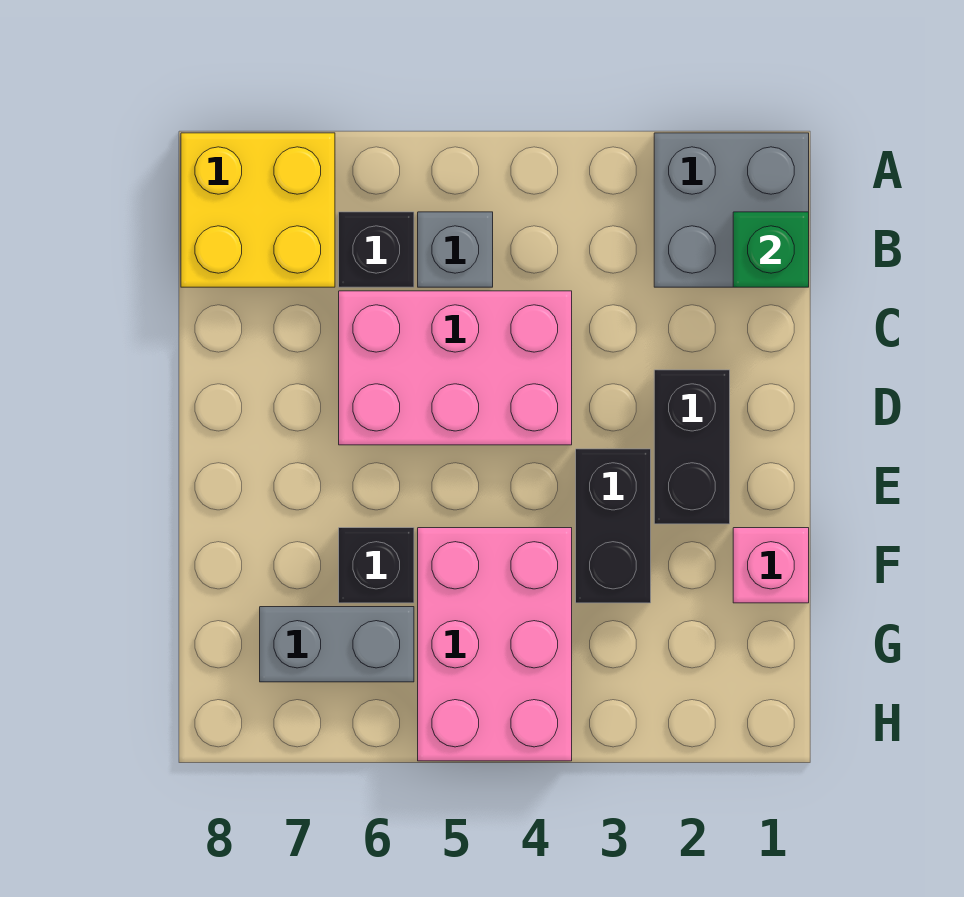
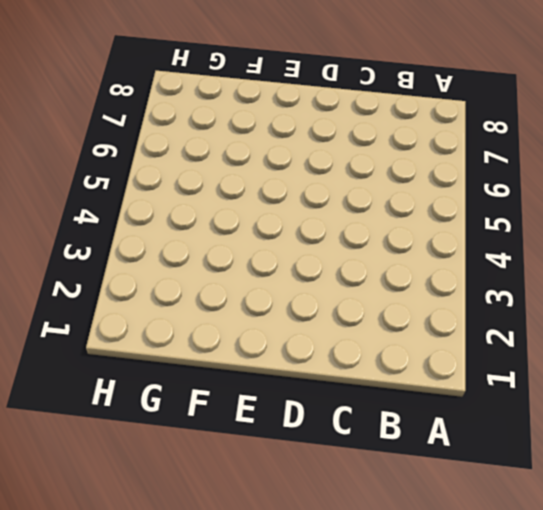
none -> grey 2x2 brick [654,133,809,287]
none -> yellow 2x2 brick [181,133,335,287]
none -> grey 1x1 brick [418,212,493,287]

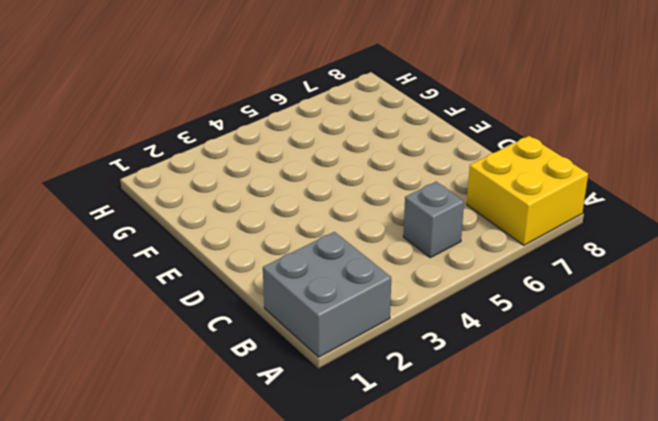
none -> black 1x1 brick [339,212,414,287]
none -> pink 2x3 brick [339,291,572,445]
none -> black 1x2 brick [654,370,730,524]

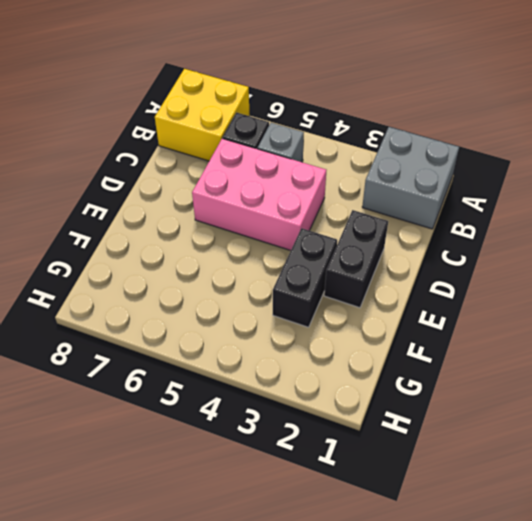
none -> pink 1x1 brick [733,528,809,603]
none -> pink 2x3 brick [418,528,572,761]
none -> black 1x1 brick [339,528,414,603]

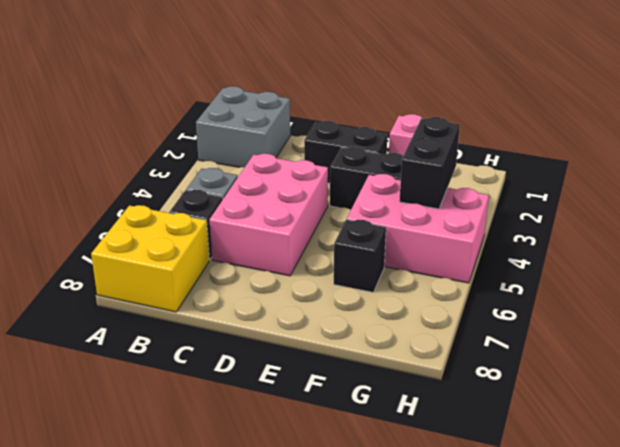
black 1x2 brick [399,117,460,209] -> none
none -> grey 1x2 brick [260,607,414,682]
none -> green 1x1 brick [733,212,809,287]

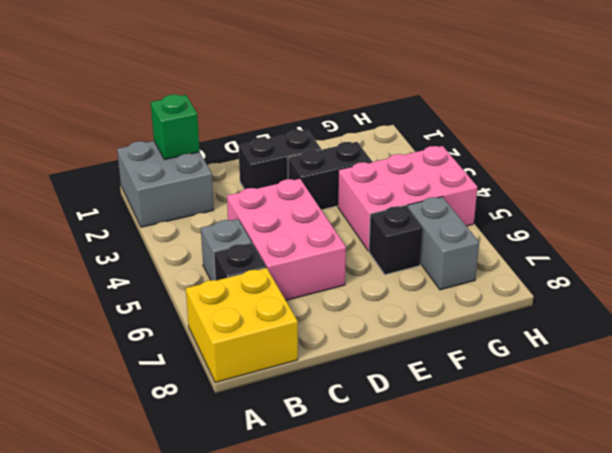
none -> pink 1x1 brick [733,528,809,603]

